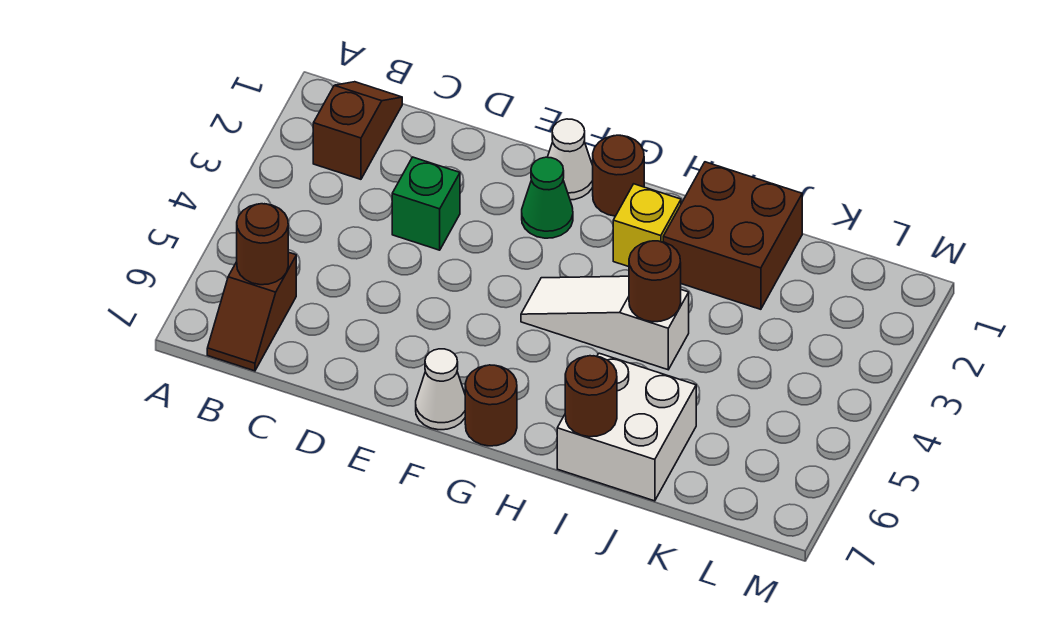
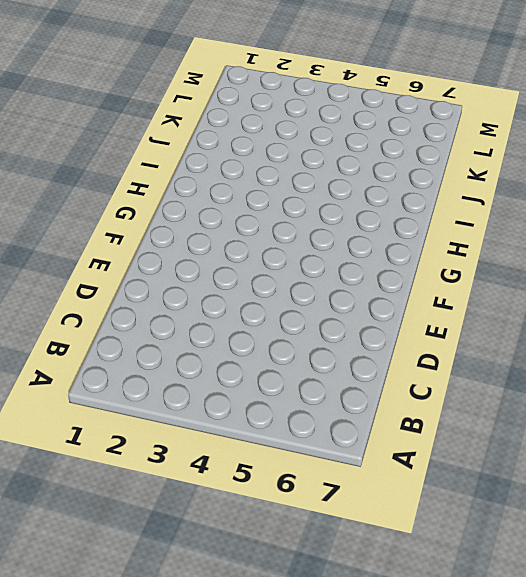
none -> brown 1x2 slope [313,82,402,179]
none -> brown 1x2 slope [207,252,296,371]
none -> green 1x1 brick [392,157,460,250]

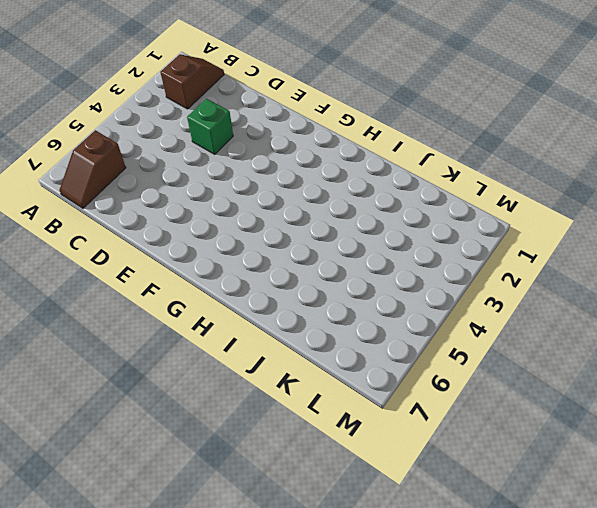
none -> white 1x1 cone [548,119,593,200]
none -> green 1x1 cone [522,157,573,238]
none -> white 1x1 cone [416,349,465,430]

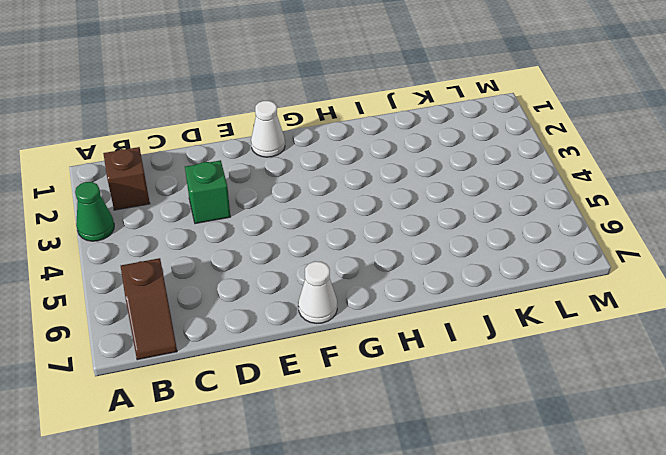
green 1x1 cone [75,182,114,241] -> green 1x1 cone moved to [522,157,573,238]
none -> brown 1x1 round brick [593,135,644,216]
none -> white 1x3 slope [521,276,689,370]
none -> brown 1x1 round brick [465,365,517,446]

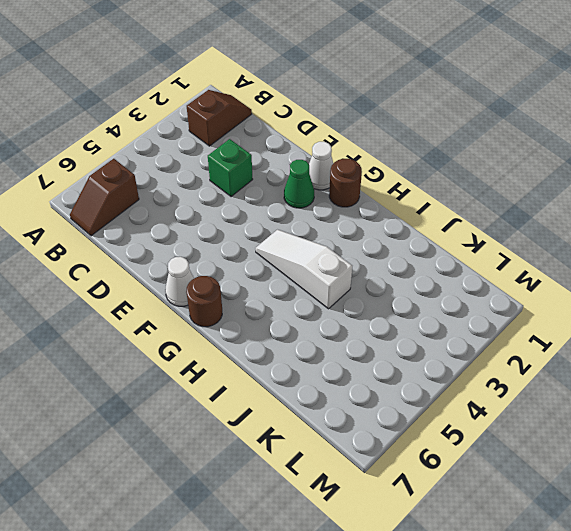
none -> yellow 1x1 brick [613,184,681,267]
none -> brown 2x2 brick [663,162,802,309]
none -> white 2x2 brick [557,353,696,501]

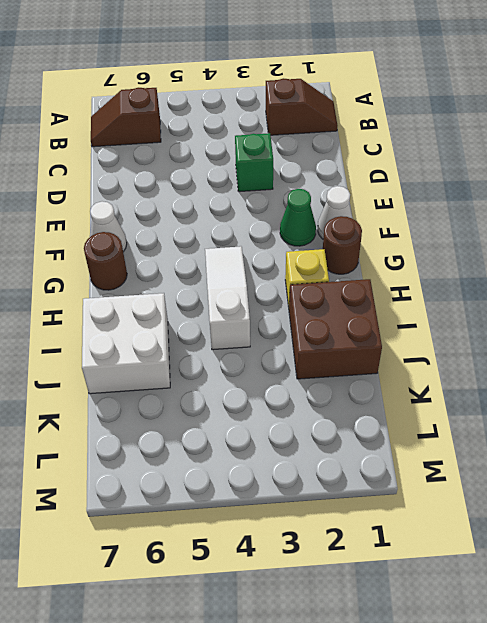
none -> brown 1x1 round brick [237,204,288,285]
none -> brown 1x1 round brick [629,241,681,322]
none -> brown 1x1 round brick [565,356,617,437]

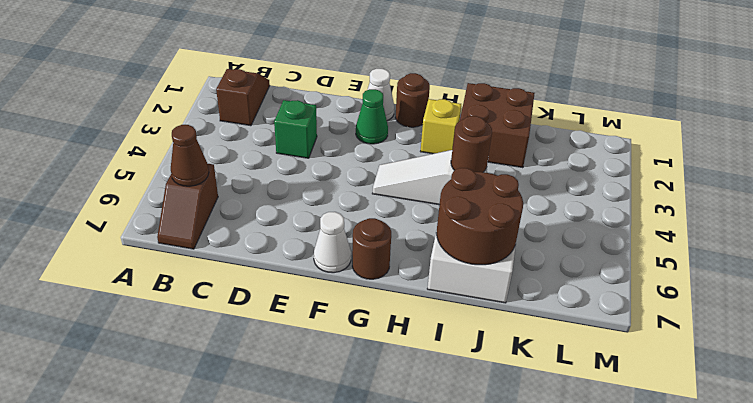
brown 1x1 cone [171,125,209,186] -> brown 1x1 round brick [237,204,288,285]
brown 2x2 round brick [437,168,523,265] -> brown 1x1 round brick [565,356,617,437]

